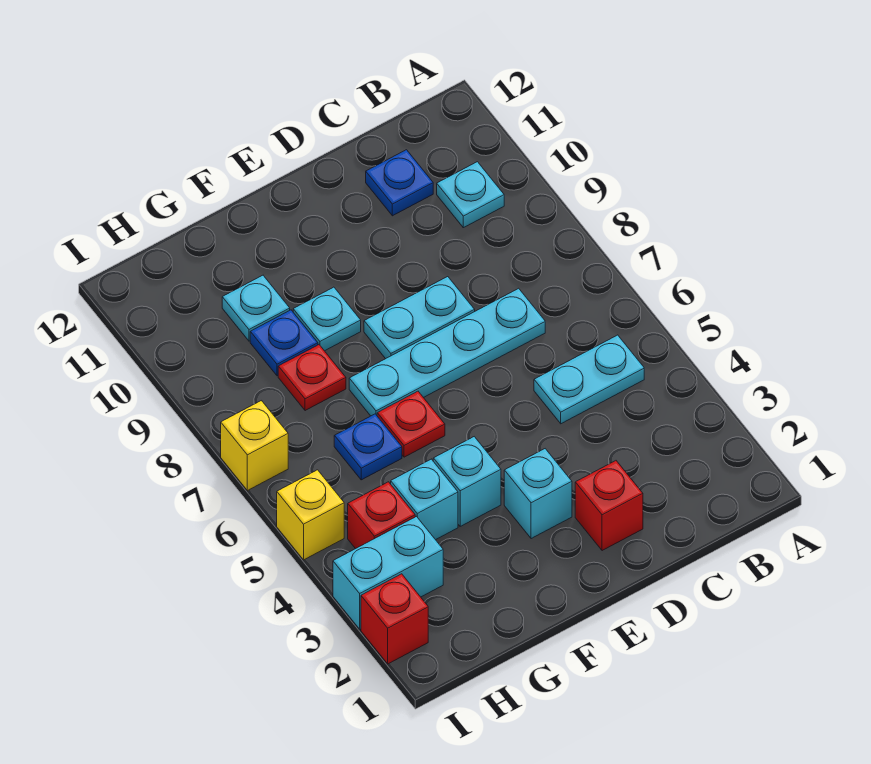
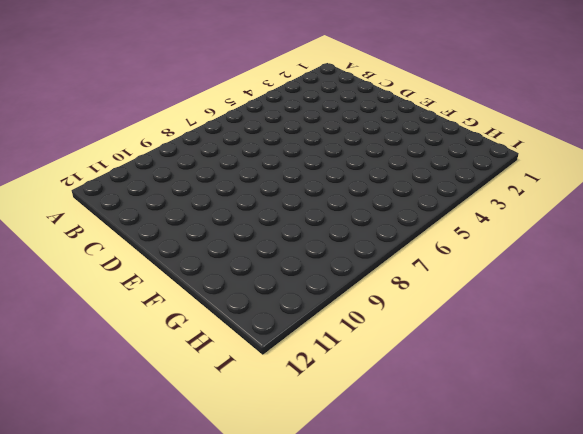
none -> cyan 1x2 plate [534,335,644,424]
none -> cyan 1x1 plate [437,162,504,228]
none -> cyan 1x4 plate [349,288,545,416]

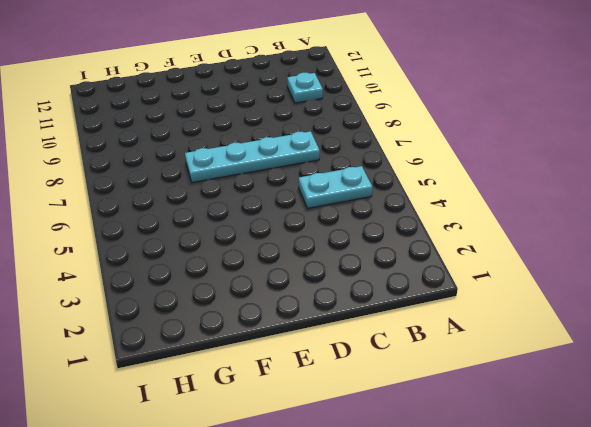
none -> blue 1x1 plate [366,150,433,216]
none -> red 1x1 brick [575,461,643,551]
none -> cyan 1x2 plate [364,277,475,359]

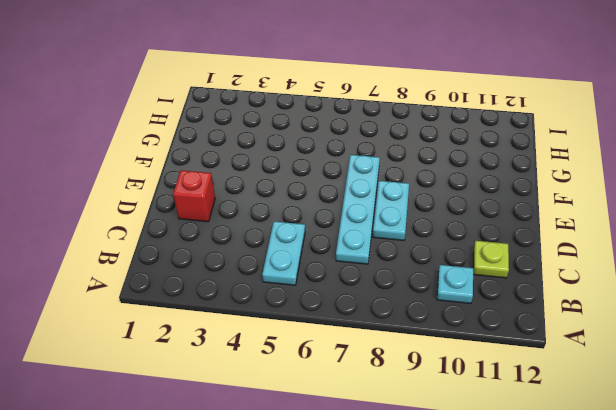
lime 1x1 plate [473,241,509,278] -> blue 1x1 plate [366,150,433,216]
none -> cyan 1x1 brick [504,449,572,539]
none -> cyan 1x1 brick [433,437,501,526]
none -> red 1x1 plate [377,391,445,457]

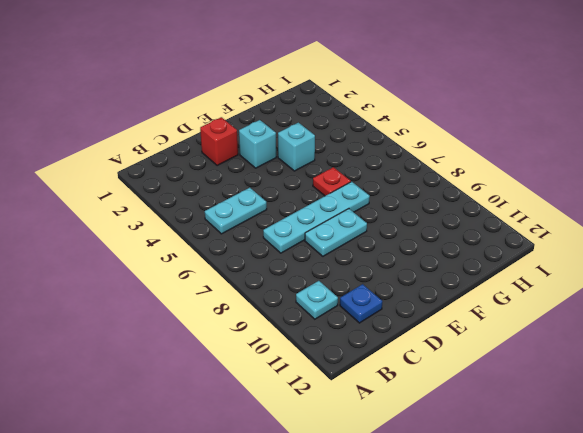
none -> cyan 1x1 plate [293,287,361,351]
none -> cyan 1x1 brick [391,459,458,540]
none -> blue 1x1 plate [334,414,402,480]

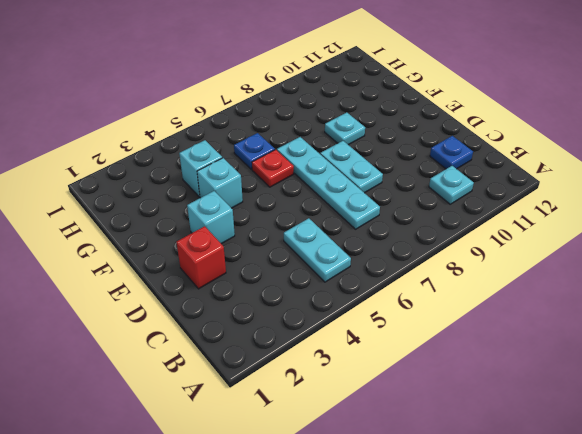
none -> red 1x1 plate [278,345,346,411]
none -> blue 1x1 plate [250,310,318,376]
none -> cyan 1x1 plate [222,275,290,341]

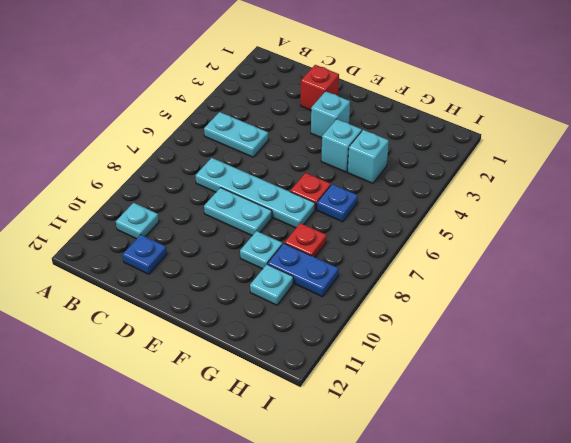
blue 1x2 plate [268,243,339,297] -> blue 1x1 plate [250,310,318,376]
none -> cyan 1x2 brick [333,517,443,629]
none -> red 1x1 brick [348,482,415,549]
none -> red 1x1 brick [361,574,428,664]

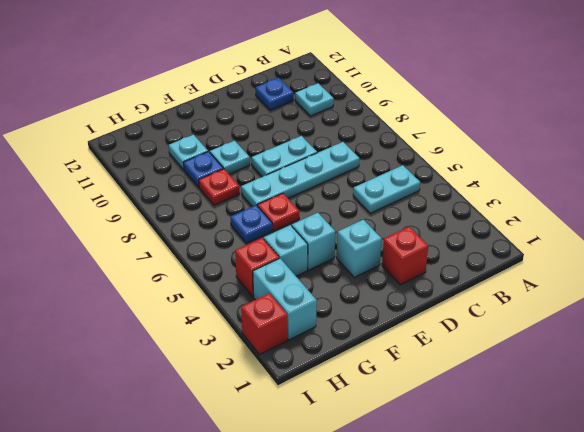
cyan 1x2 brick [253,258,317,340] -> cyan 1x2 brick turned to [333,517,443,629]
none -> yellow 1x1 brick [277,470,344,560]
none -> yellow 1x1 brick [221,401,288,491]

